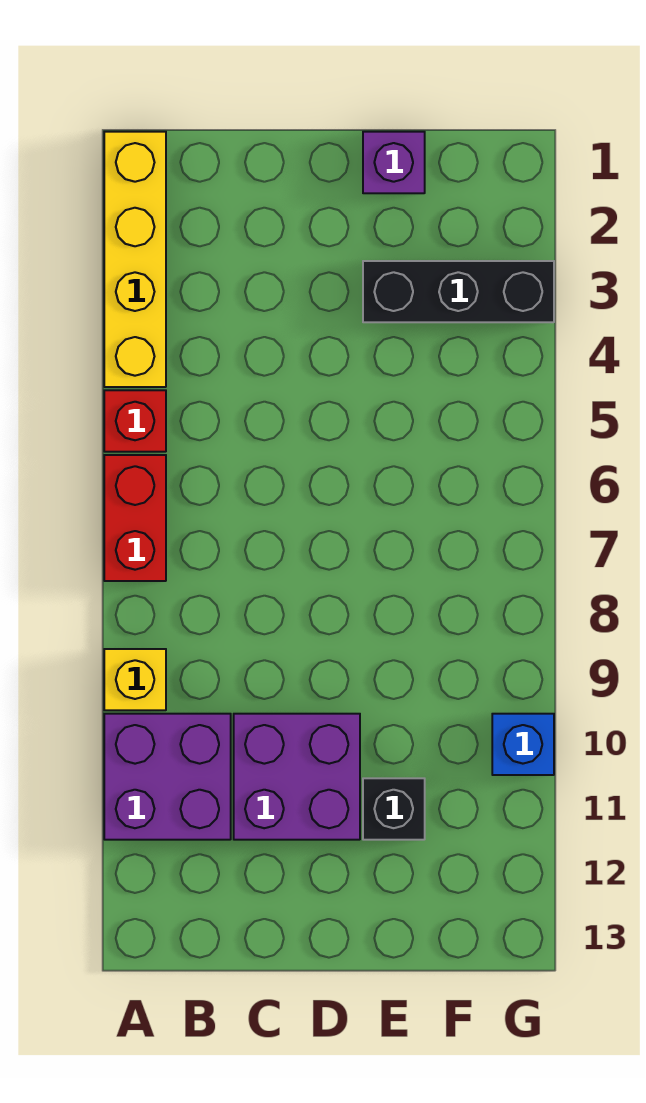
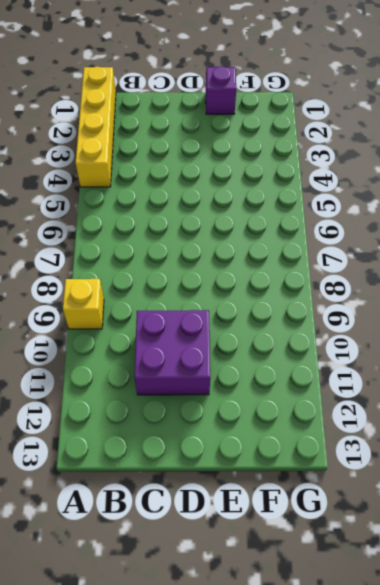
none -> red 1x1 brick [104,390,166,452]
none -> red 1x2 brick [104,455,166,581]

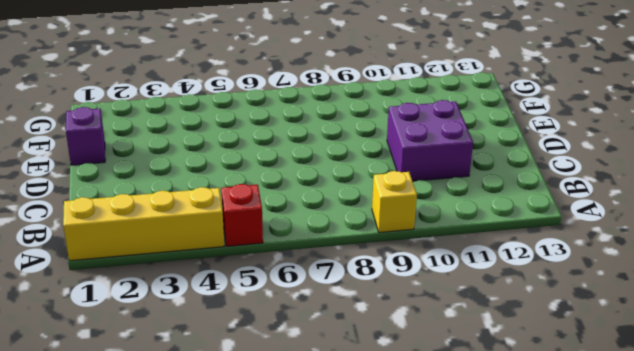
none -> red 1x2 brick [104,455,166,581]
none -> purple 2x2 brick [104,714,231,840]

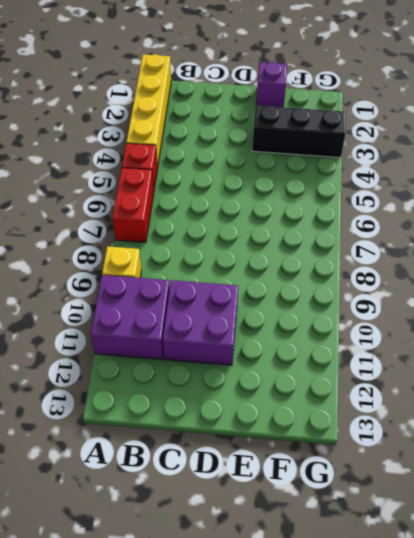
none -> black 1x1 brick [363,778,425,840]
none -> blue 1x1 brick [492,714,554,775]

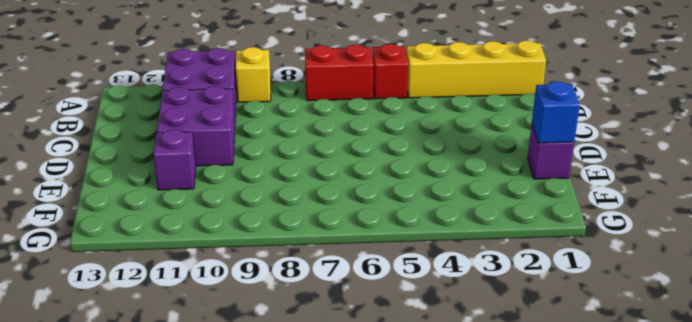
blue 1x1 brick [532,81,580,143] -> blue 1x1 brick moved to [492,714,554,775]
purple 1x1 brick [153,129,196,190] -> black 1x1 brick [363,778,425,840]
none -> black 1x3 brick [363,261,554,322]

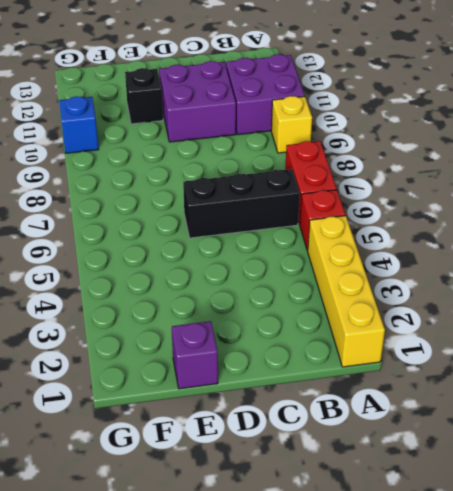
black 1x3 brick [183,169,300,238] -> black 1x3 brick moved to [363,261,554,322]

